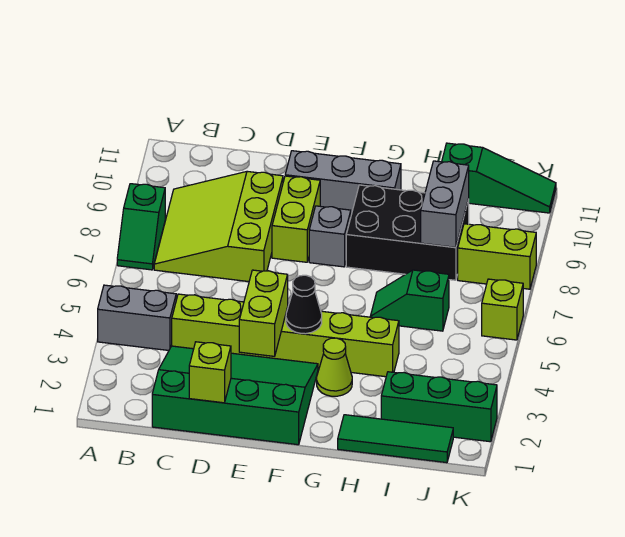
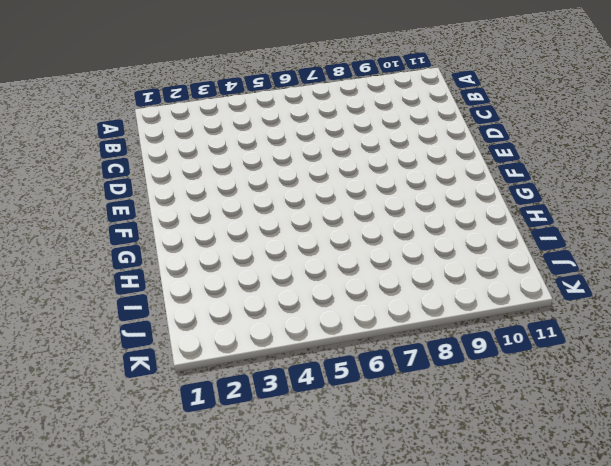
none -> grey 1x2 brick [98,285,176,350]
none -> green 1x2 slope [117,184,165,270]
none -> lime 3x3 slope [154,171,283,282]

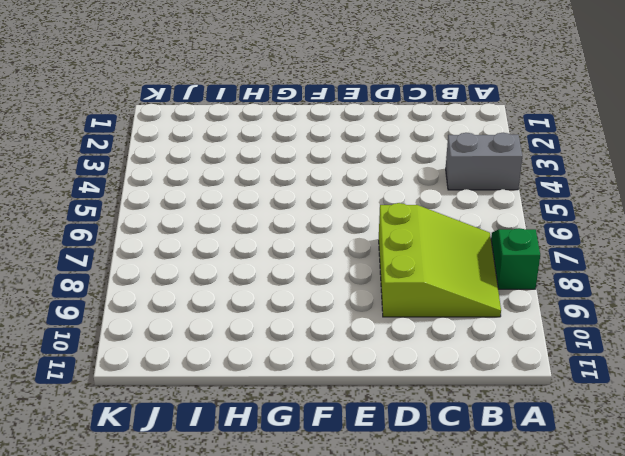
none -> green 3x4 slope [152,346,318,445]
none -> lime 1x6 brick [172,294,399,377]
none -> lime 1x2 brick [272,176,320,262]

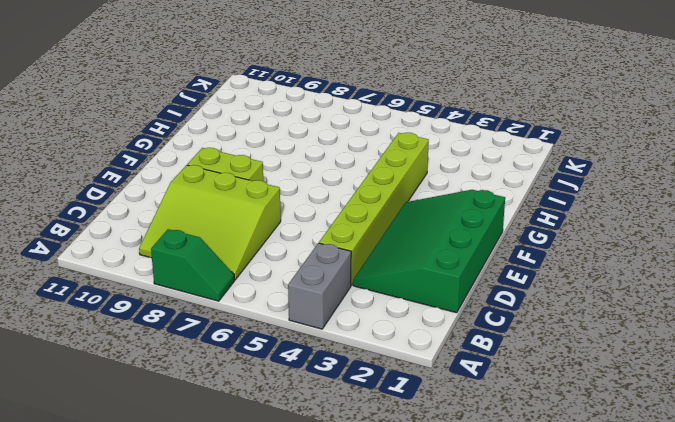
none -> grey 1x3 brick [285,151,401,215]
none -> grey 1x1 brick [309,206,351,267]
none -> lime 1x1 cone [317,338,352,396]

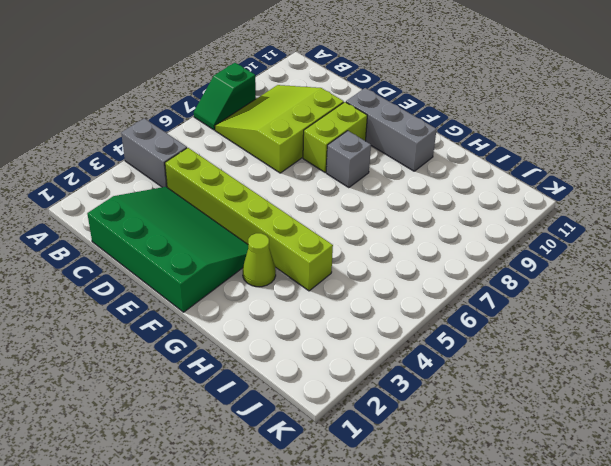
none -> black 2x3 brick [346,185,469,280]
none -> green 1x3 tile [338,415,453,463]
none -> green 1x2 slope [370,270,449,331]

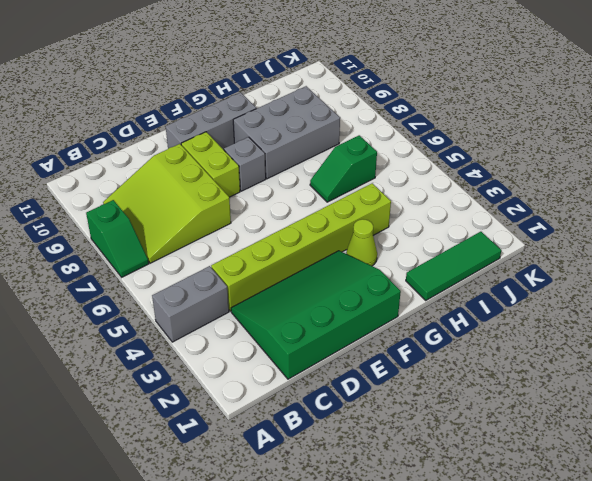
grey 2x3 brick [233,86,340,179] -> black 2x3 brick [346,185,469,280]
none -> green 1x3 brick [381,372,497,442]
none -> green 1x3 slope [442,143,556,213]
none -> lime 1x2 brick [458,224,536,289]

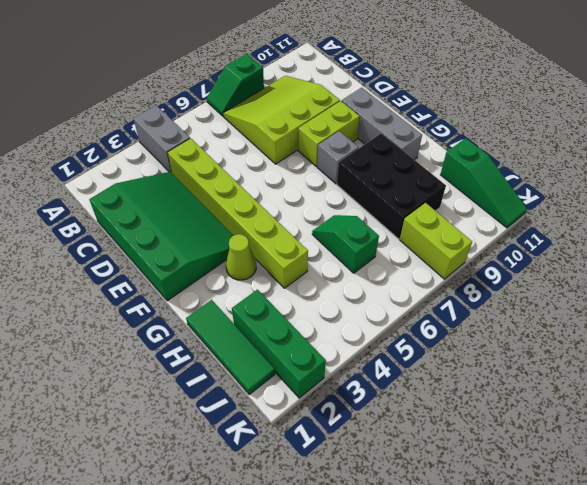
none -> lime 1x1 brick [482,279,523,340]
none -> lime 1x1 brick [189,342,231,403]
none -> lime 1x2 brick [239,270,288,356]

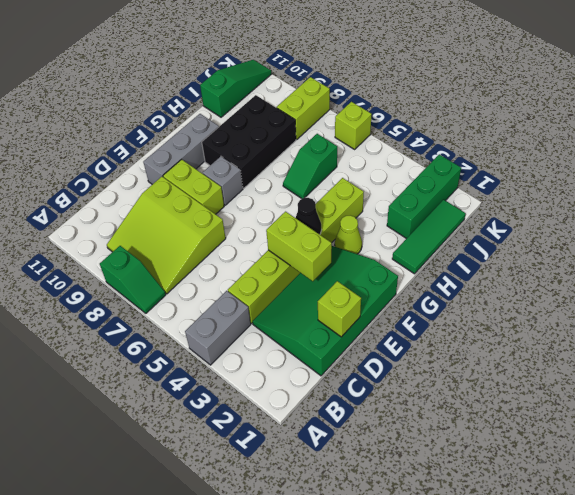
none -> grey 1x2 brick [421,161,469,247]

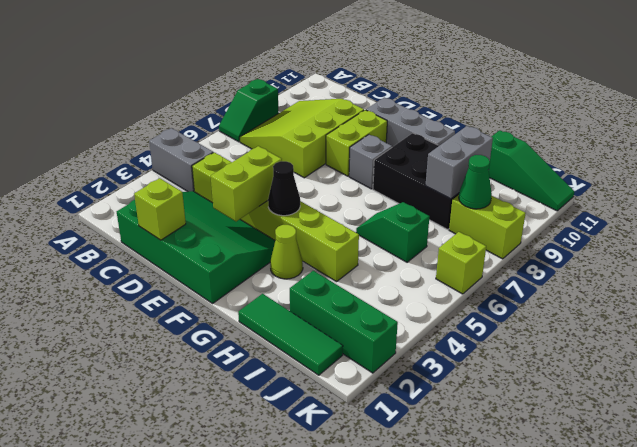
green 1x1 cone [459,155,492,209] -> none

